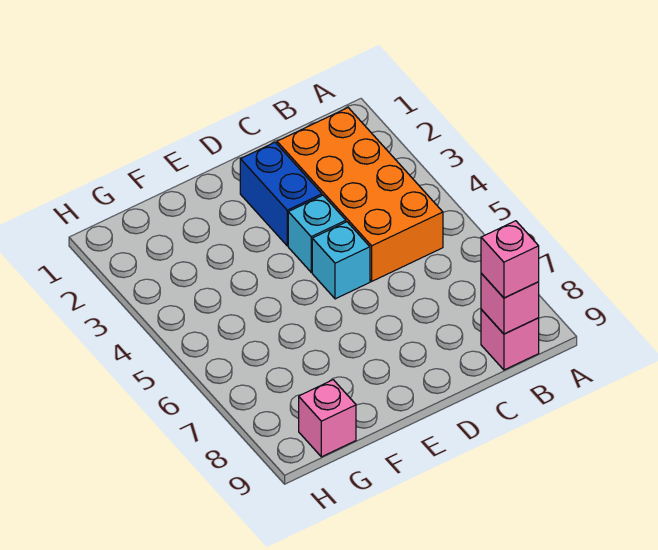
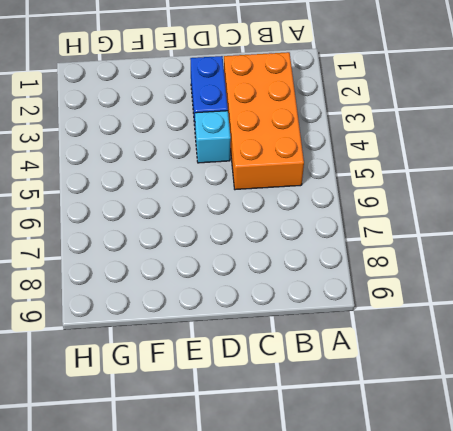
none -> pink 1x1 brick [481,310,539,370]
none -> cyan 1x1 brick [312,222,370,299]

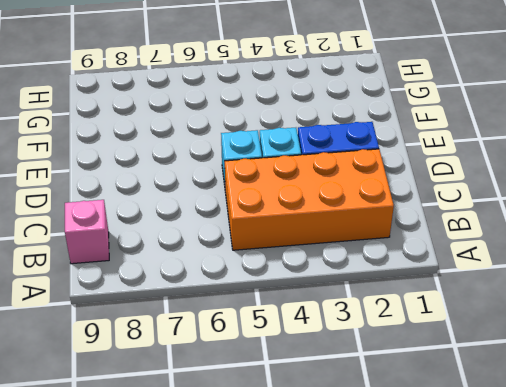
none -> pink 1x1 brick [299,380,356,457]
none -> pink 1x1 brick [481,274,539,334]

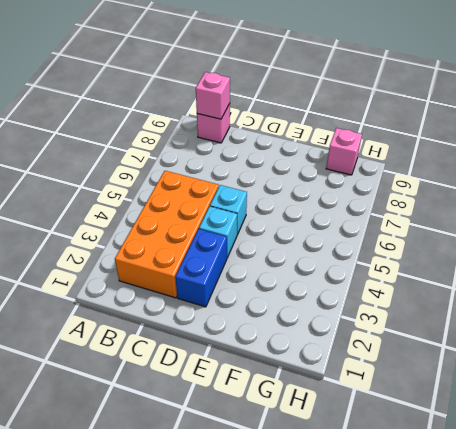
none -> pink 1x1 brick [481,221,539,298]

